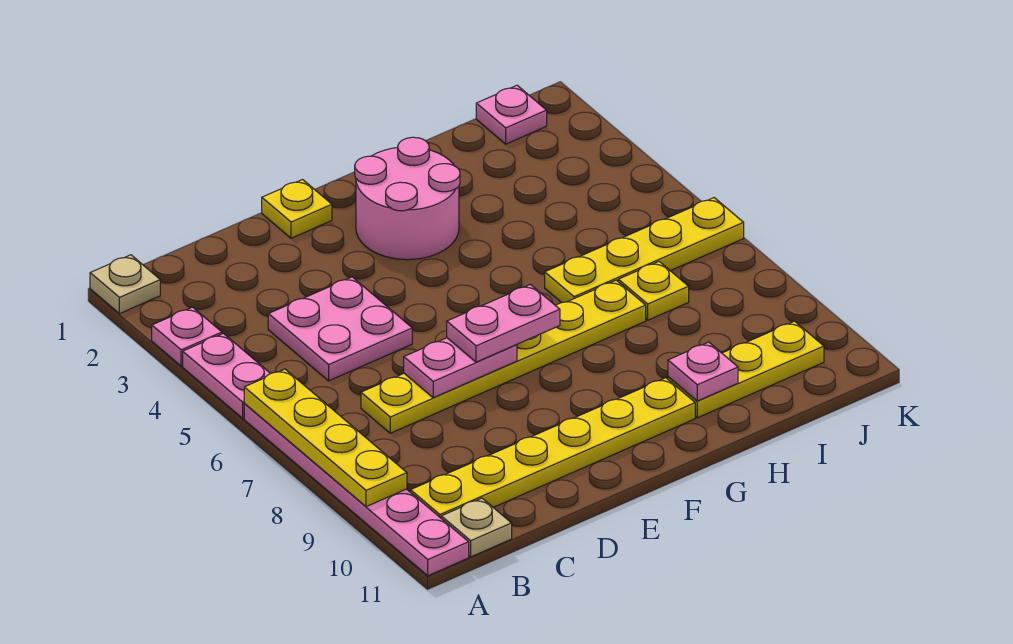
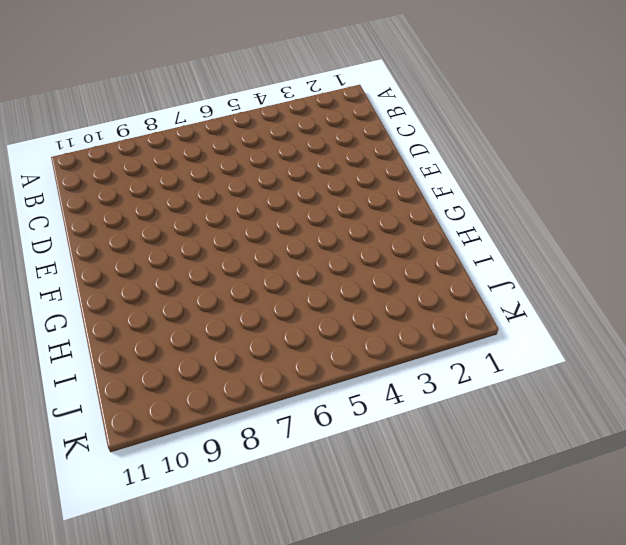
none -> tan 1x1 plate [90,255,160,314]
none -> pink 1x1 plate [152,307,222,366]
none -> pink 1x2 plate [183,333,271,418]

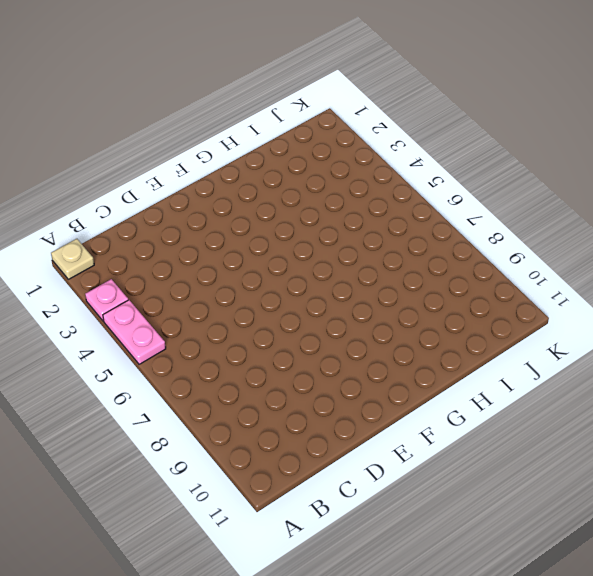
none -> pink 1x6 plate [244,404,469,576]
none -> yellow 1x6 plate [410,378,695,518]
none -> tan 1x1 plate [441,498,512,557]

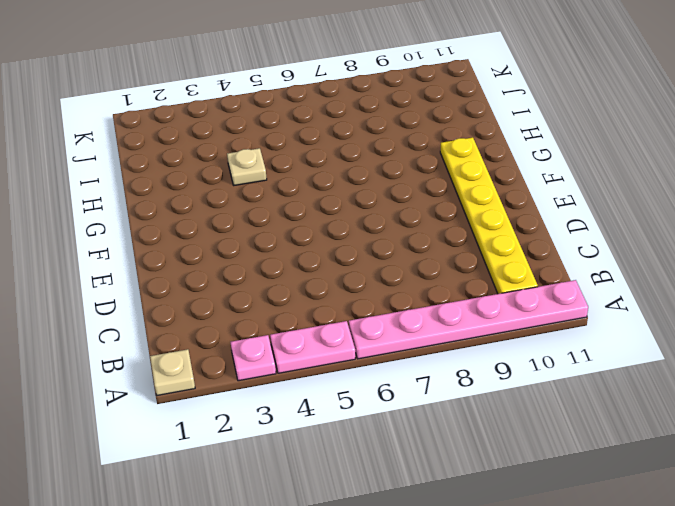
tan 1x1 plate [227,148,267,185] -> tan 1x1 plate moved to [441,498,512,557]
none -> pink 2x2 plate [268,277,412,381]
none -> yellow 1x6 plate [361,280,646,433]
none -> yellow 1x1 plate [262,180,332,238]

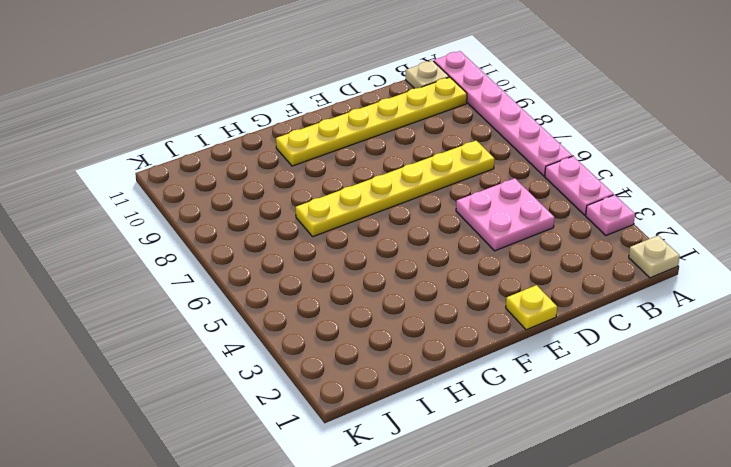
none -> pink 2x2 round brick [355,137,460,260]
none -> yellow 1x4 plate [545,198,744,303]
none -> yellow 1x3 plate [668,321,824,418]

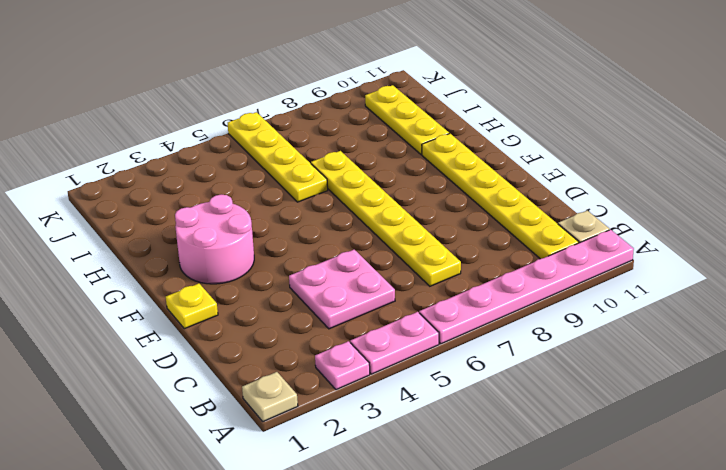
none -> yellow 1x1 plate [618,262,689,320]
none -> pink 1x1 plate [476,85,547,144]
none -> yellow 1x4 plate [244,369,407,507]

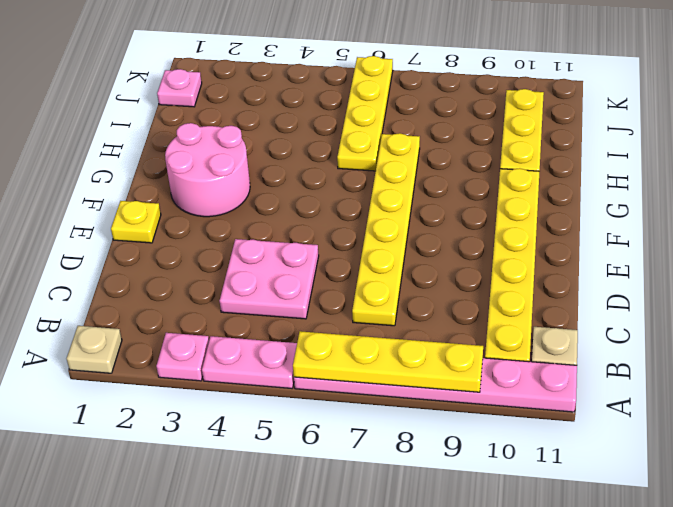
none -> yellow 1x1 plate [618,262,689,320]
none -> pink 1x2 plate [404,338,517,398]
none -> pink 1x1 plate [668,342,738,401]

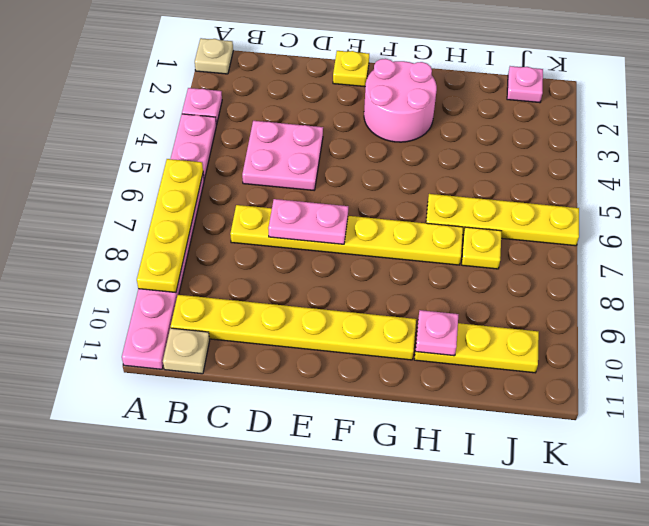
none -> pink 1x2 plate [447,285,560,362]

